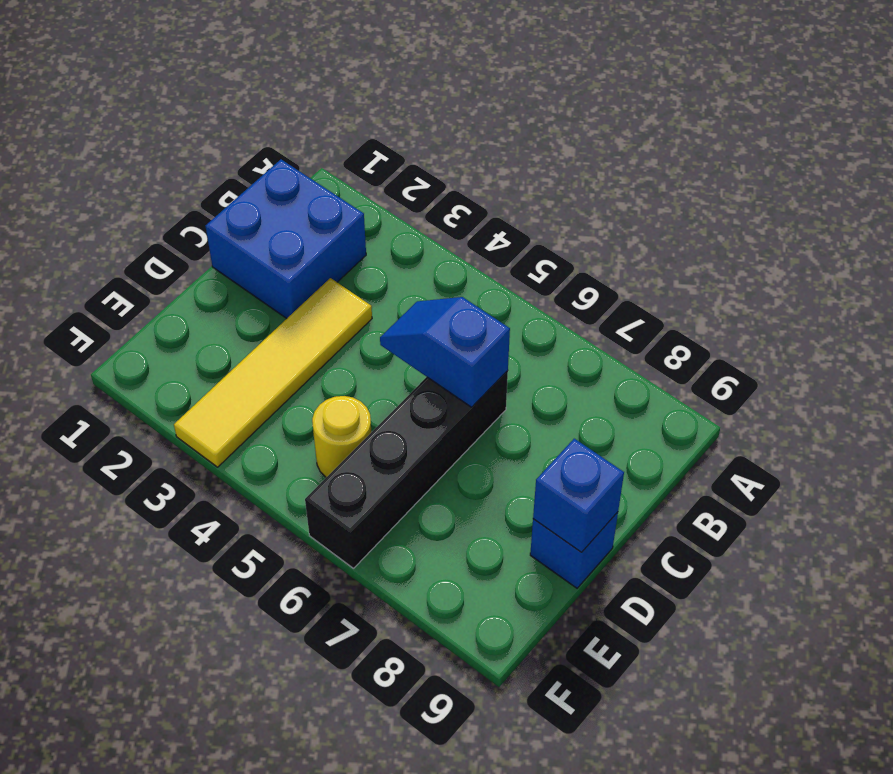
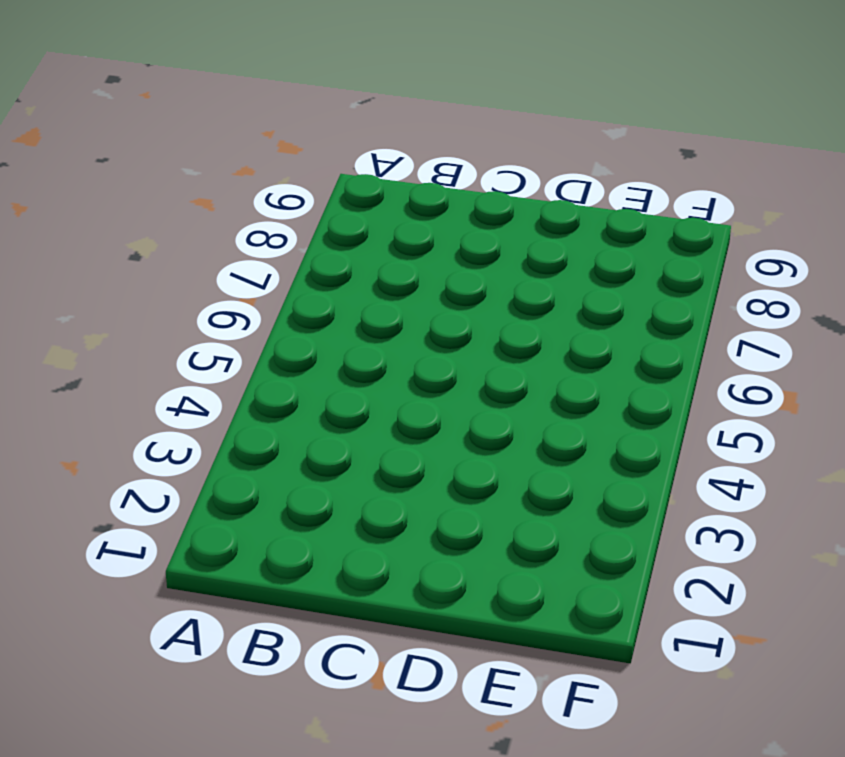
none -> blue 2x2 brick [205,159,366,318]
none -> yellow 1x4 tile [174,278,372,467]

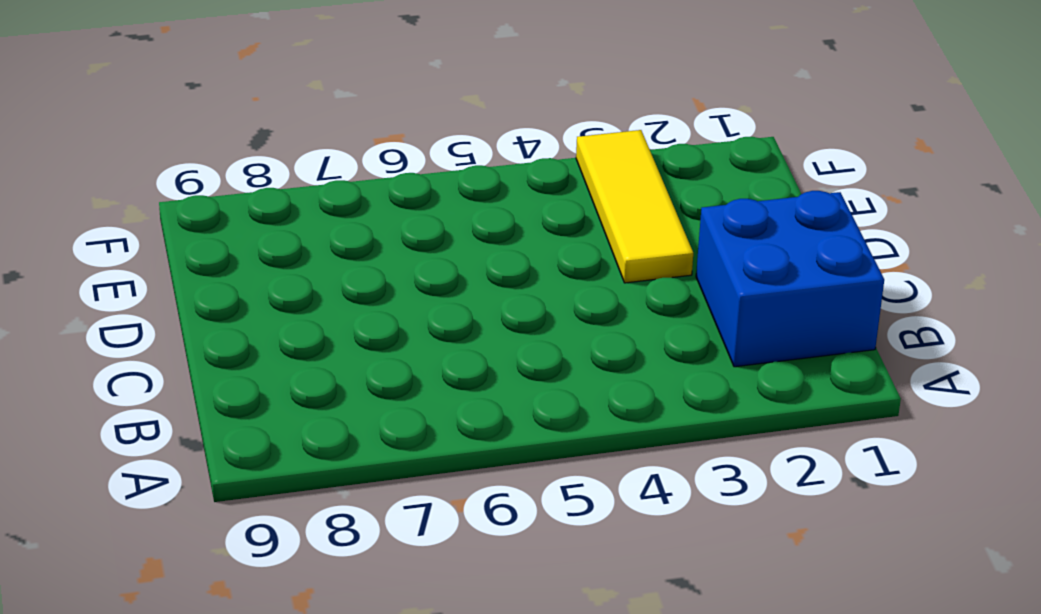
yellow 1x3 tile [576,130,693,283] -> yellow 1x4 tile [174,278,372,467]
none -> black 1x4 brick [305,371,508,568]
none -> blue 1x1 brick [530,512,618,588]

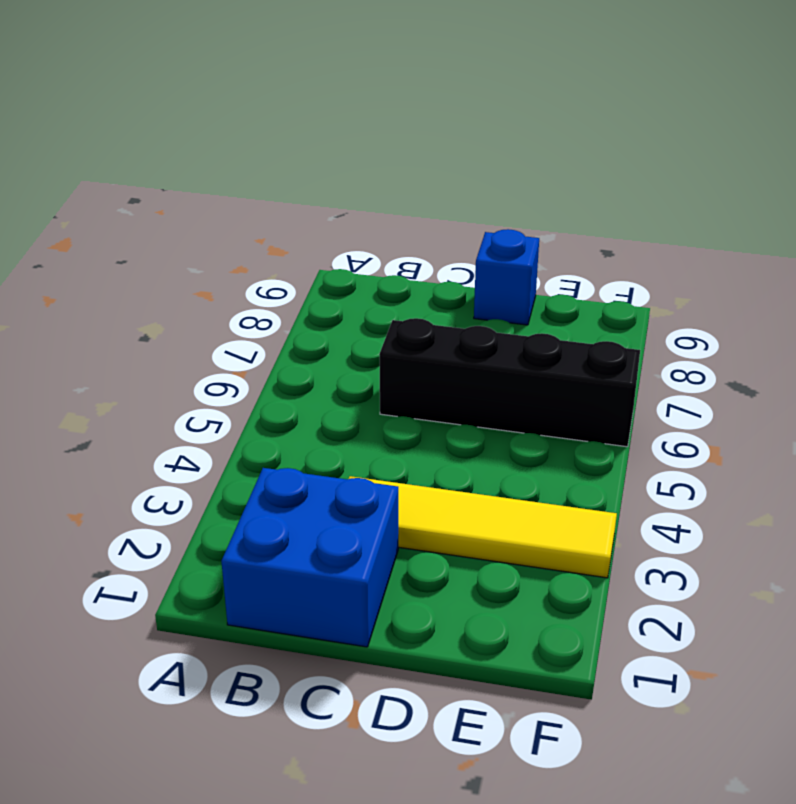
none -> yellow 1x1 round brick [312,396,371,477]
none -> blue 1x2 slope [380,297,510,407]

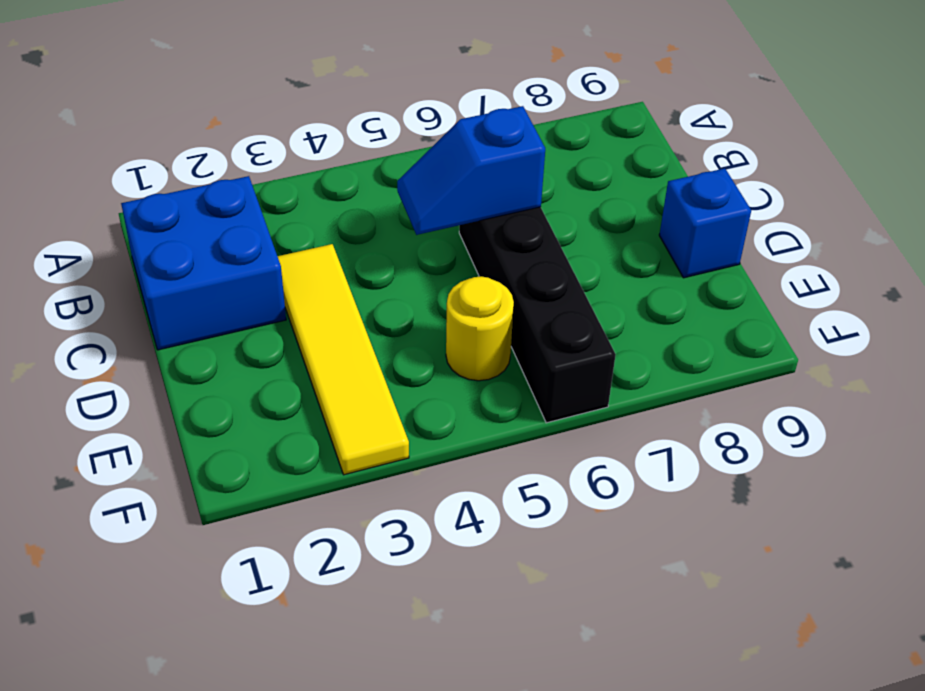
none -> blue 1x1 brick [533,439,624,552]

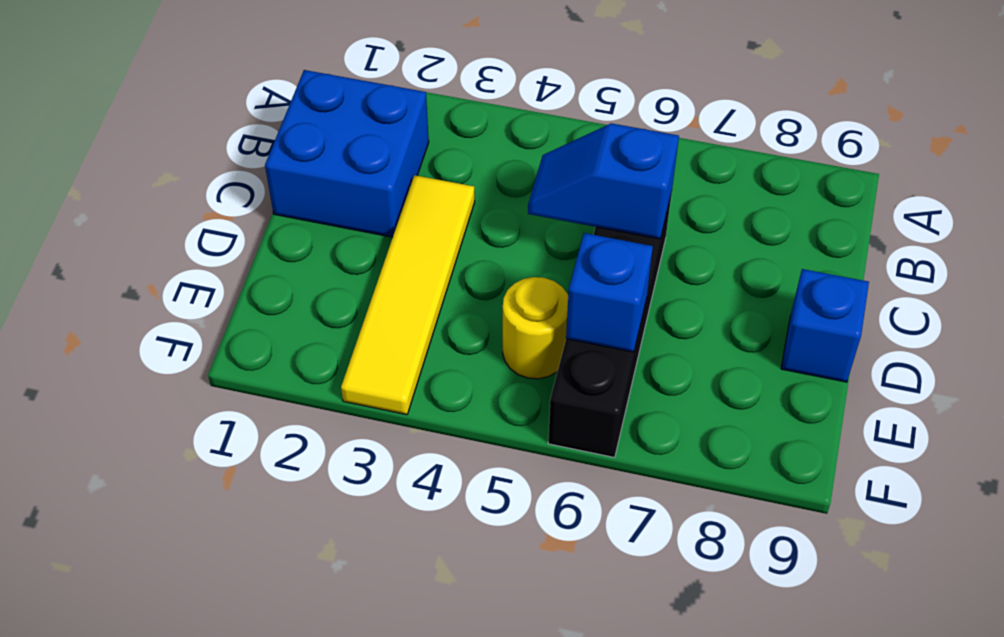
blue 1x1 brick [566,233,653,352] -> blue 1x1 brick moved to [533,439,624,552]

